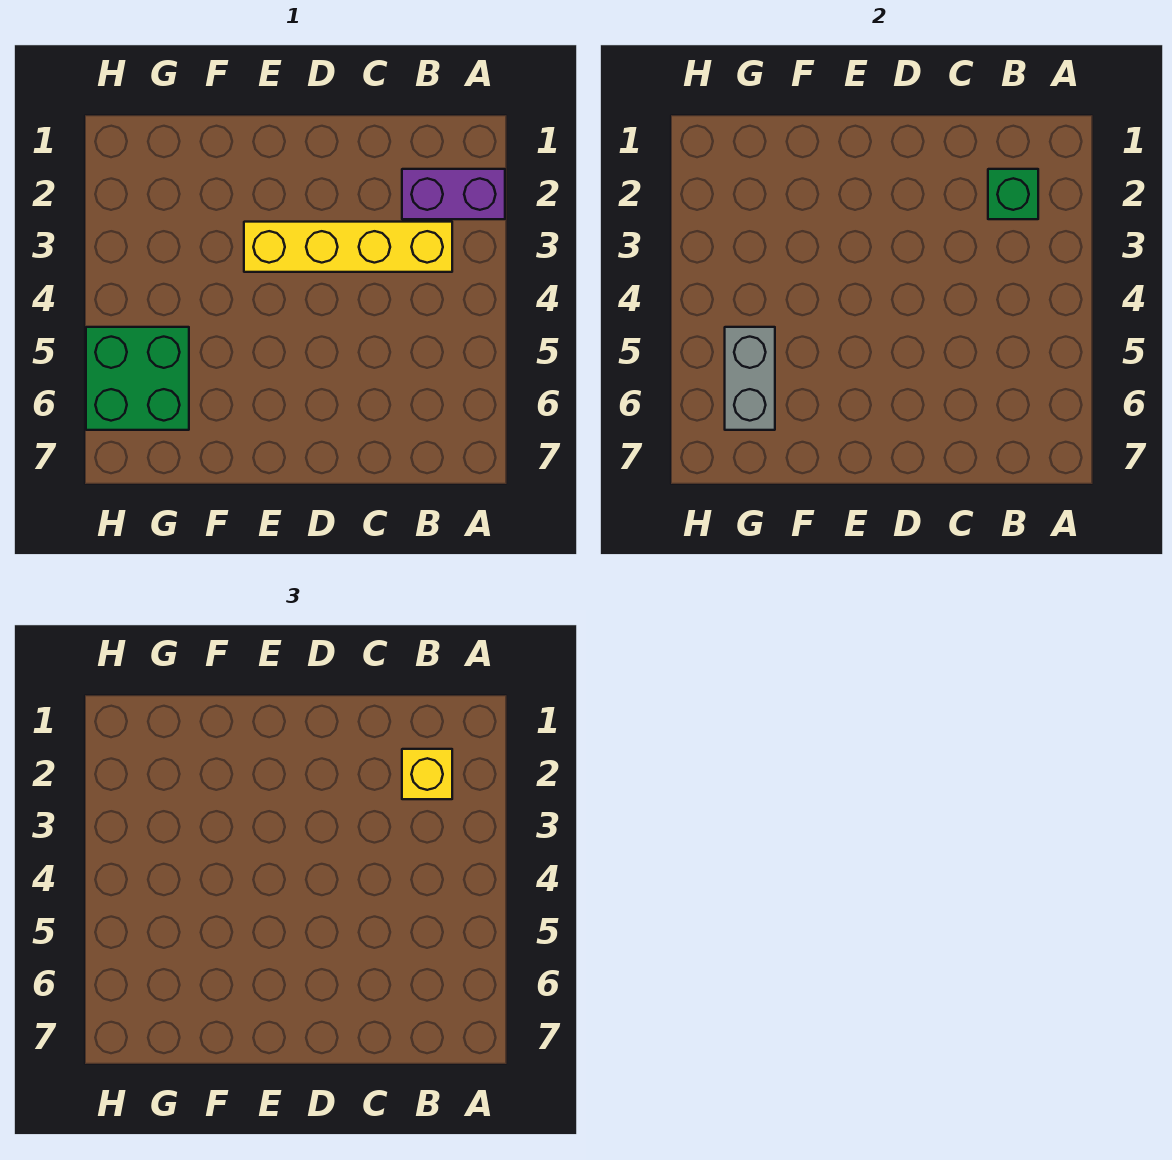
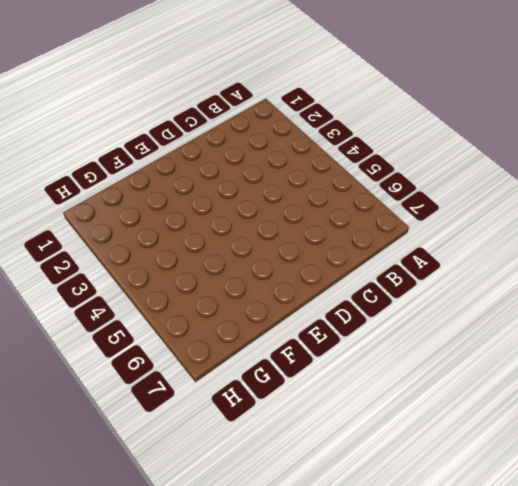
none -> purple 1x2 brick [402,169,505,219]
none -> yellow 1x4 brick [244,222,452,272]

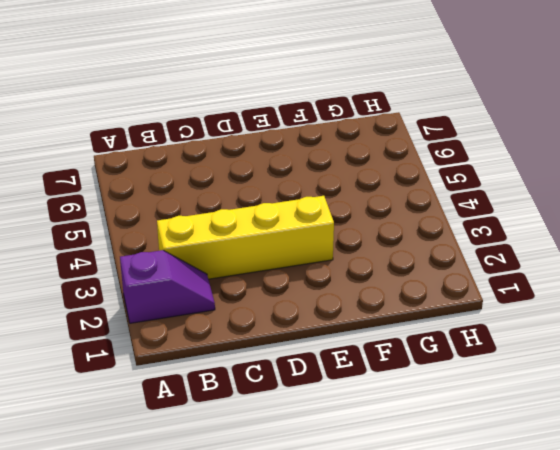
purple 1x2 slope [120,250,215,323] -> purple 1x2 brick [402,169,505,219]
none -> green 2x2 brick [86,327,189,430]
none -> green 1x1 brick [988,169,1038,219]

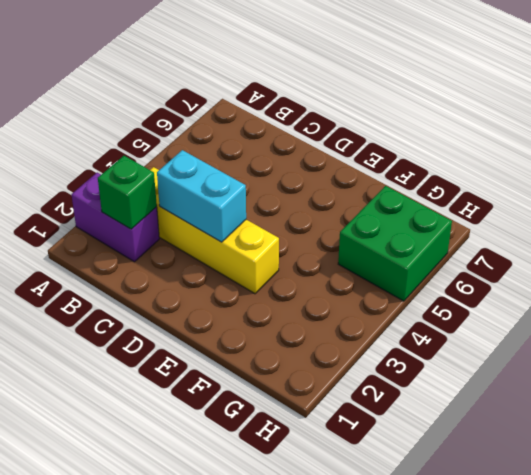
cyan 1x2 brick [157,150,246,242] -> none
none -> grey 1x2 brick [725,327,775,430]
none -> yellow 1x1 brick [402,749,452,799]

